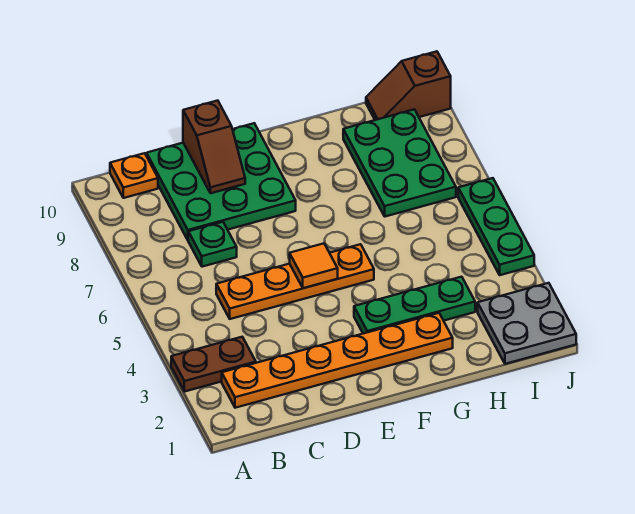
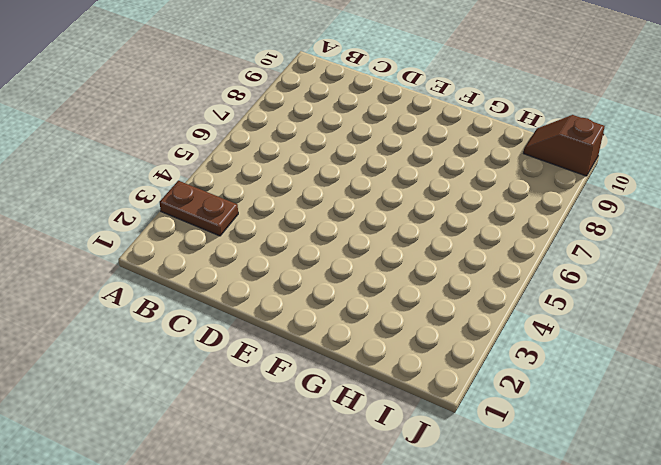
none -> orange 1x6 plate [222,313,453,408]
none -> orange 1x1 plate [110,153,158,198]
none -> orange 1x4 plate [216,244,374,319]

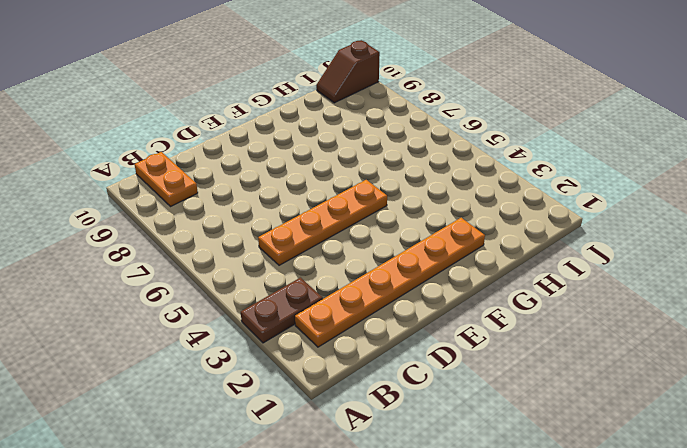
orange 1x2 plate [135,152,198,207] -> orange 1x1 plate [110,153,158,198]
none -> green 1x1 plate [188,222,237,267]
none -> green 3x3 plate [147,123,296,240]
none -> green 1x3 plate [354,277,475,334]

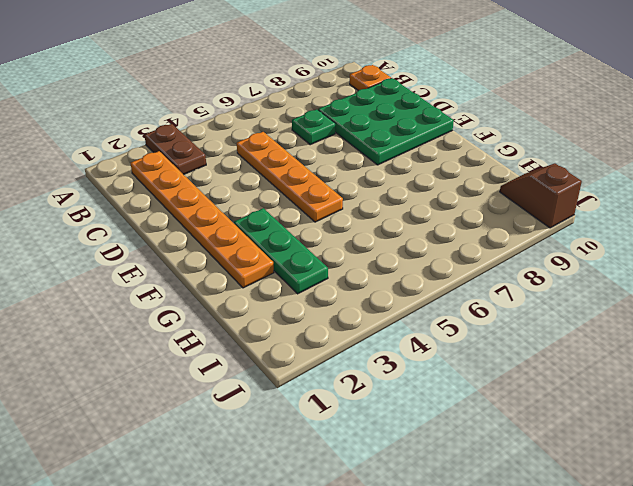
none -> green 2x3 plate [343,109,456,217]
none -> grey 2x2 plate [478,283,576,364]
none -> green 1x3 plate [458,178,534,275]

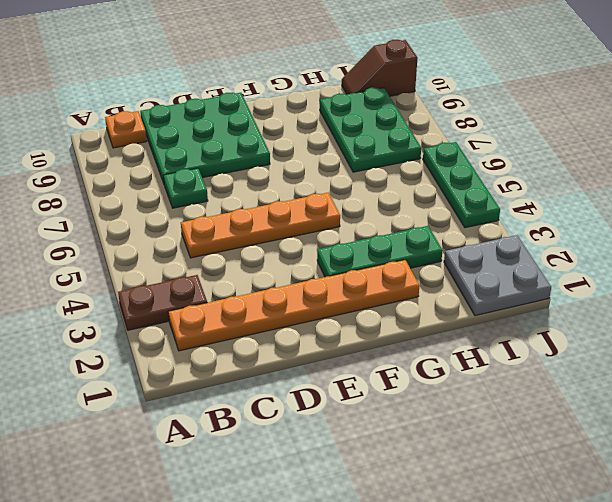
none -> brown 1x2 slope [183,101,245,193]
none -> orange 1x1 tile [290,243,338,288]

